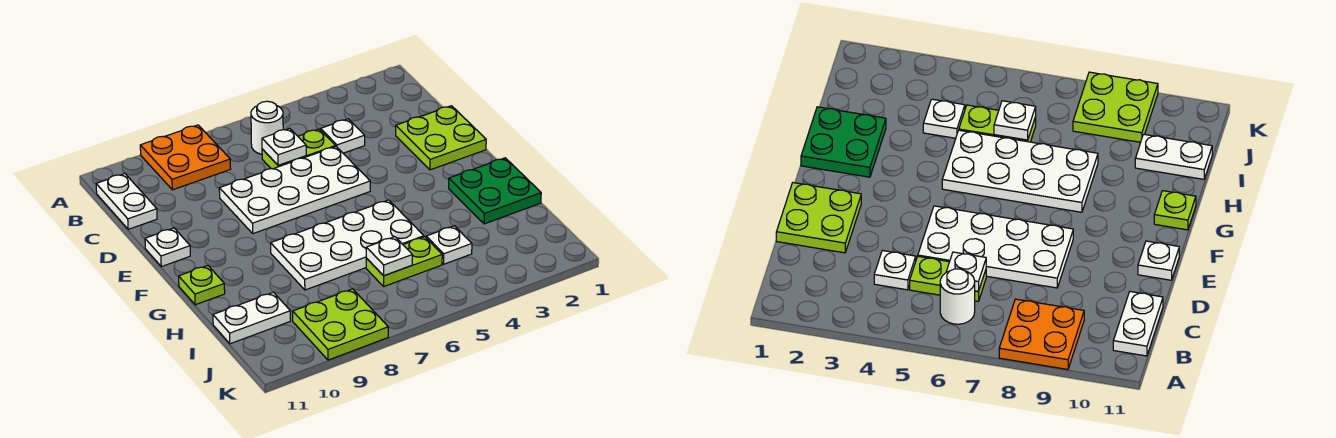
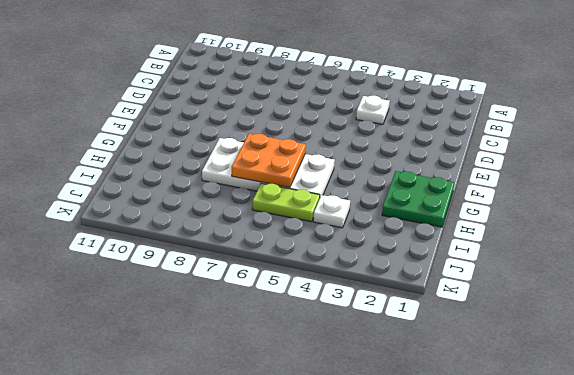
orange 2x2 plate [232,134,306,188] -> orange 2x2 plate moved to [140,125,230,190]
none -> white 1x1 round brick [251,101,283,154]
none -> white 1x2 plate [96,174,157,229]
none -> lime 1x2 plate [262,129,336,169]

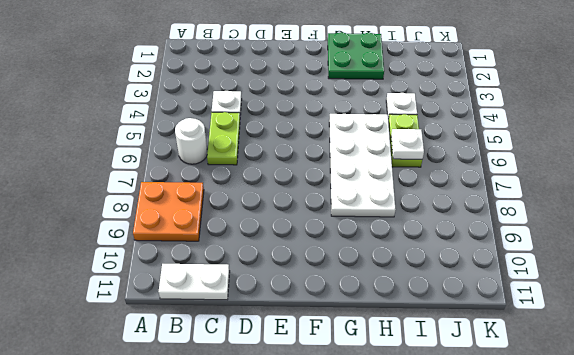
none -> lime 2x2 plate [396,106,486,170]
none -> white 2x4 plate [219,147,370,234]
none -> white 1x1 plate [145,228,190,267]

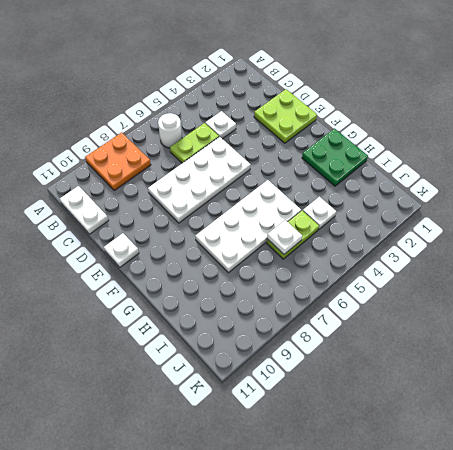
none -> lime 1x1 plate [179,266,225,305]
none -> white 1x2 plate [213,292,290,344]
none -> lime 2x2 plate [293,289,388,360]

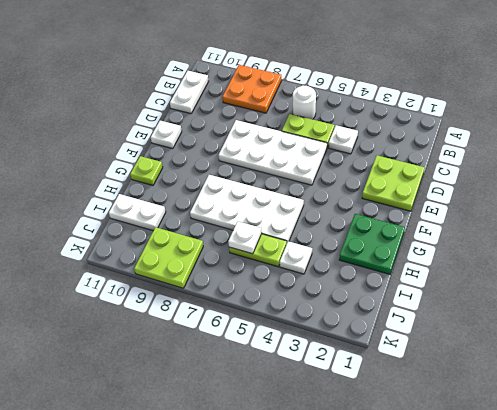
none -> white 1x1 plate [262,128,306,165]

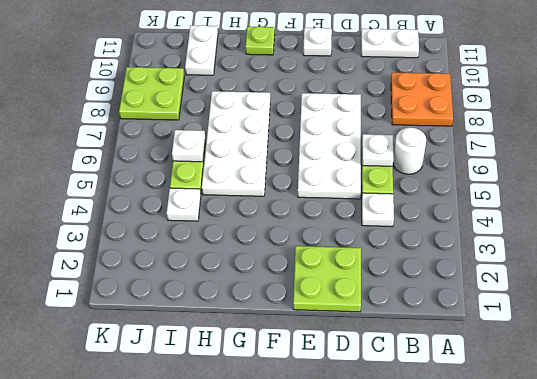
none -> green 2x2 plate [449,158,541,224]

